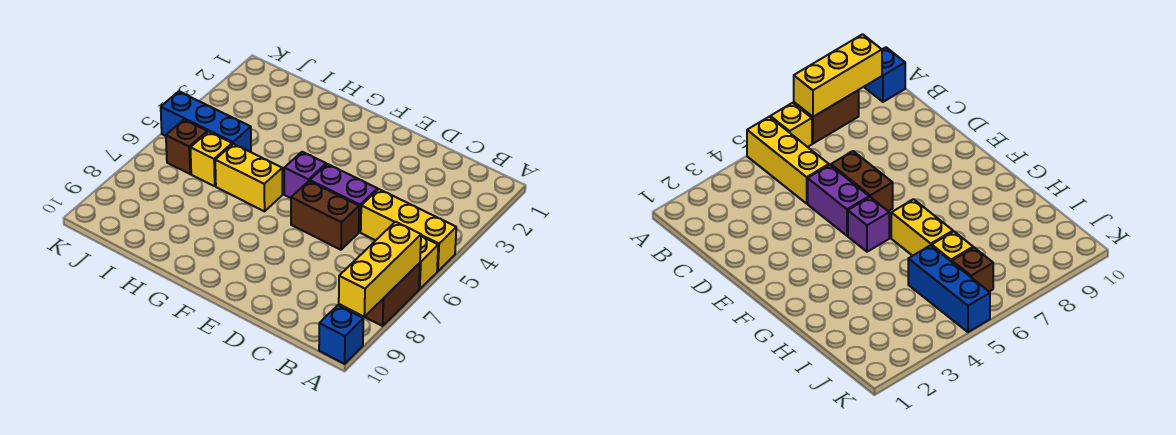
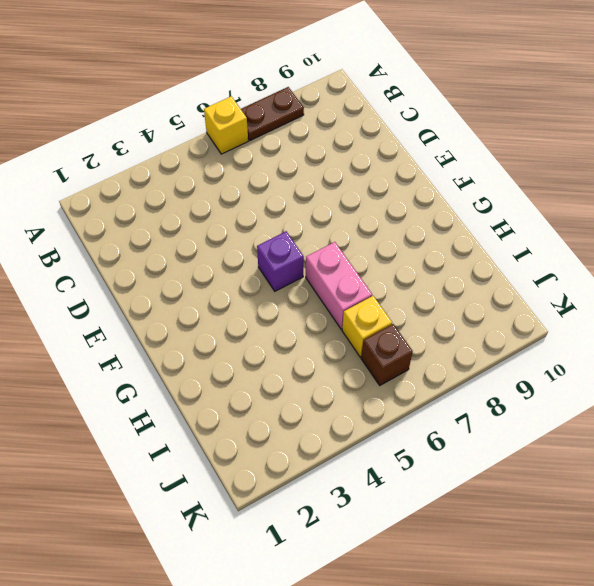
brown 1x2 plate [241,87,304,140] -> brown 1x2 brick [365,263,420,326]
pink 1x2 brick [306,242,372,329] -> yellow 1x2 brick [215,144,282,211]
none -> yellow 1x3 brick [361,189,456,271]
none -> blue 1x1 brick [319,305,363,364]
none -> purple 1x2 brick [310,164,378,232]

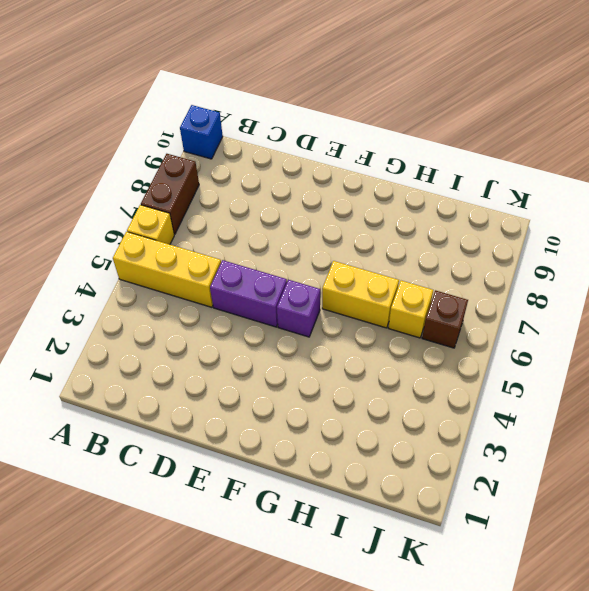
none -> brown 1x2 brick [291,181,359,250]
none -> blue 1x3 brick [161,91,251,152]
none -> yellow 1x3 brick [339,222,421,317]

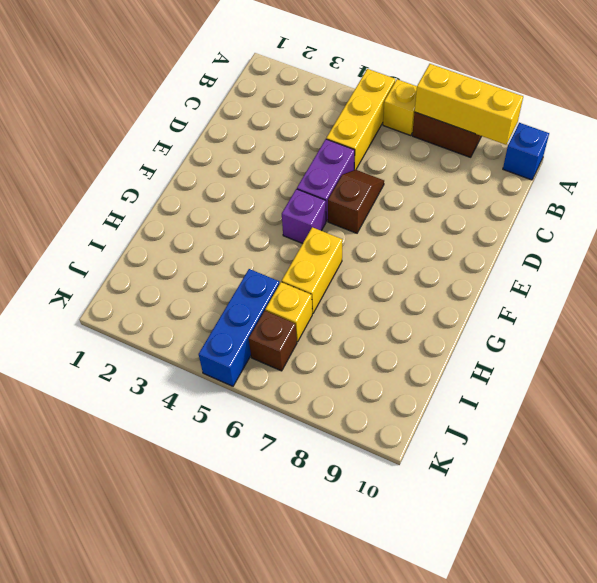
brown 1x2 slope [328,170,384,233] -> brown 1x2 brick [291,181,359,250]

